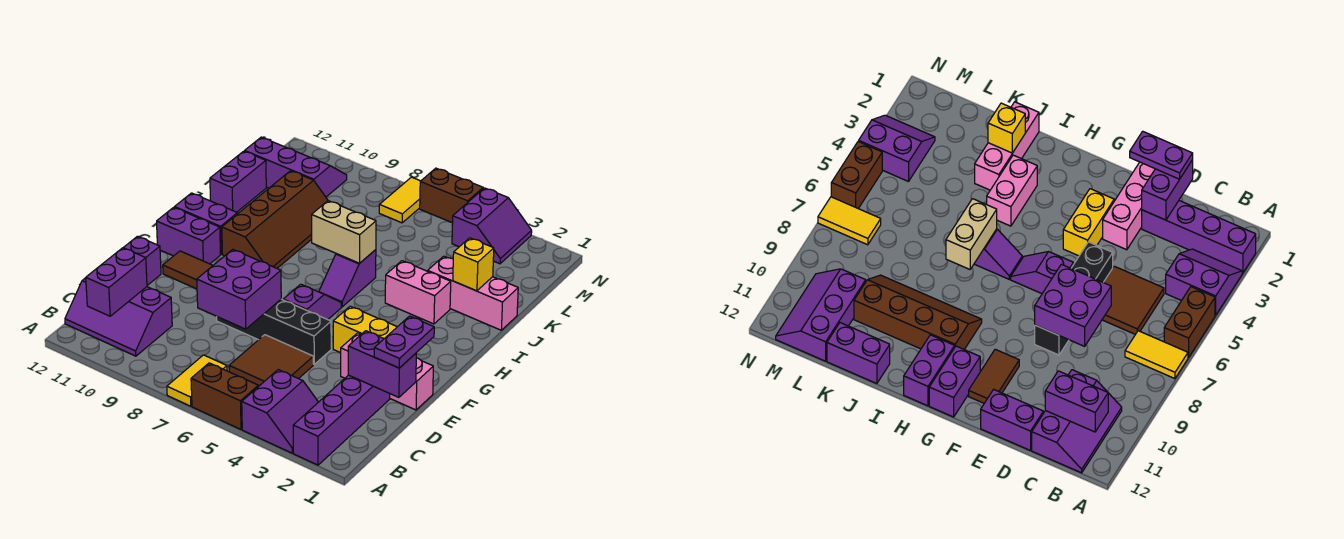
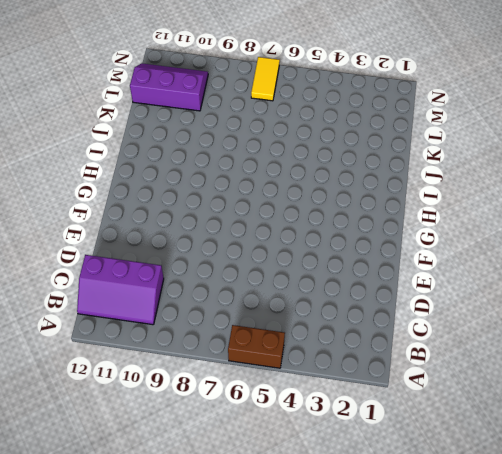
none -> purple 1x4 brick [293,375,390,465]
none -> purple 2x2 slope [242,370,318,453]
none -> yellow 1x2 tile [167,355,227,406]

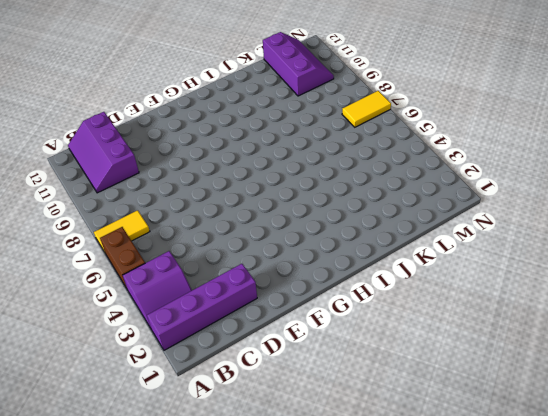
none -> brown 2x2 tile [229,335,313,387]
none -> purple 1x2 brick [123,236,161,285]
none -> pink 1x3 brick [341,333,433,410]

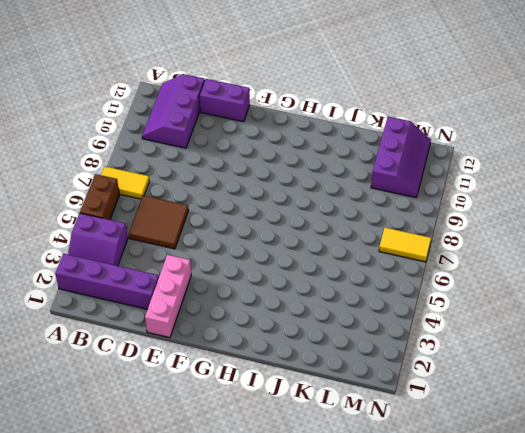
none -> black 1x4 brick [217,299,331,364]
none -> yellow 1x2 brick [333,306,397,353]
none -> purple 1x2 slope [283,284,341,320]

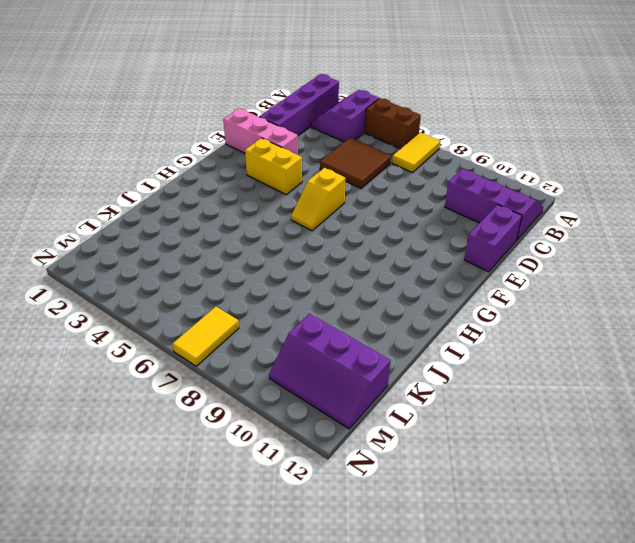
yellow 1x2 slope [291,168,345,231] -> purple 1x2 slope [283,284,341,320]
none -> black 1x4 brick [217,299,331,364]
none -> brown 1x2 tile [163,251,213,289]
none -> purple 1x2 brick [157,207,221,264]

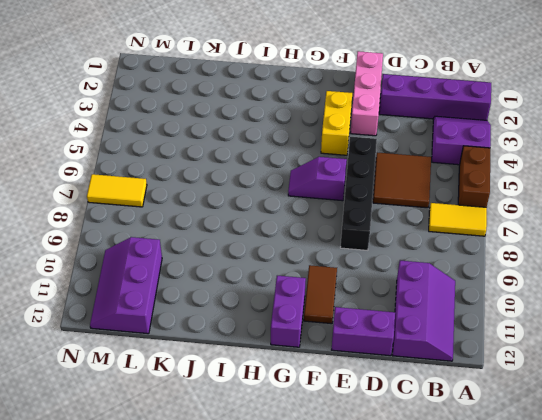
none -> purple 1x2 slope [319,250,376,307]
none -> brown 2x4 slope [222,171,328,268]
none -> purple 1x2 brick [175,193,238,254]

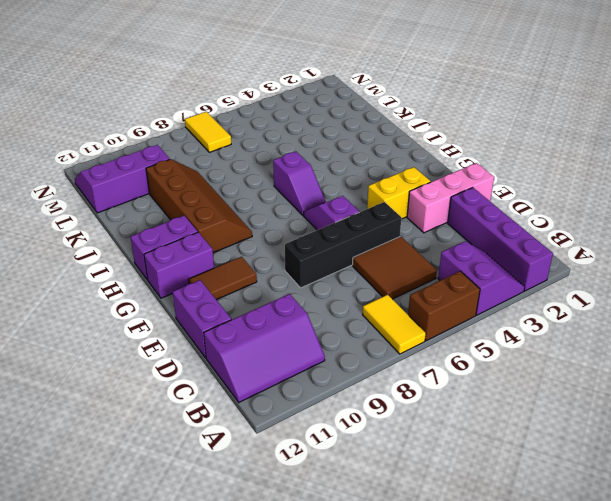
none -> pink 1x2 brick [385,261,451,324]
none -> pink 1x3 brick [428,256,518,330]
none -> purple 1x2 brick [210,151,266,212]

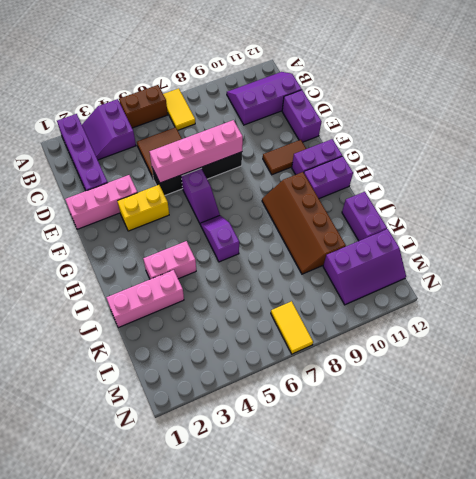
pink 1x4 brick [149,120,243,183] -> purple 2x2 brick [197,249,281,329]
none -> purple 2x2 slope [452,188,532,264]
none -> brown 1x2 brick [420,168,483,223]
none -> purple 1x2 brick [86,248,147,316]

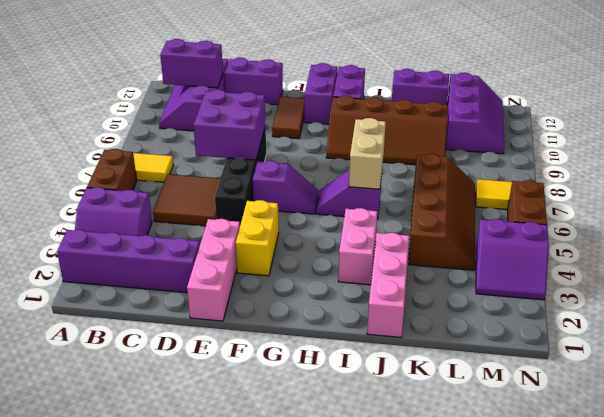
brown 2x4 slope [408,154,475,270] -> none
none -> purple 1x2 brick [348,331,416,397]
none -> yellow 1x1 brick [453,238,494,291]
none -> purple 1x2 plate [374,316,434,368]

